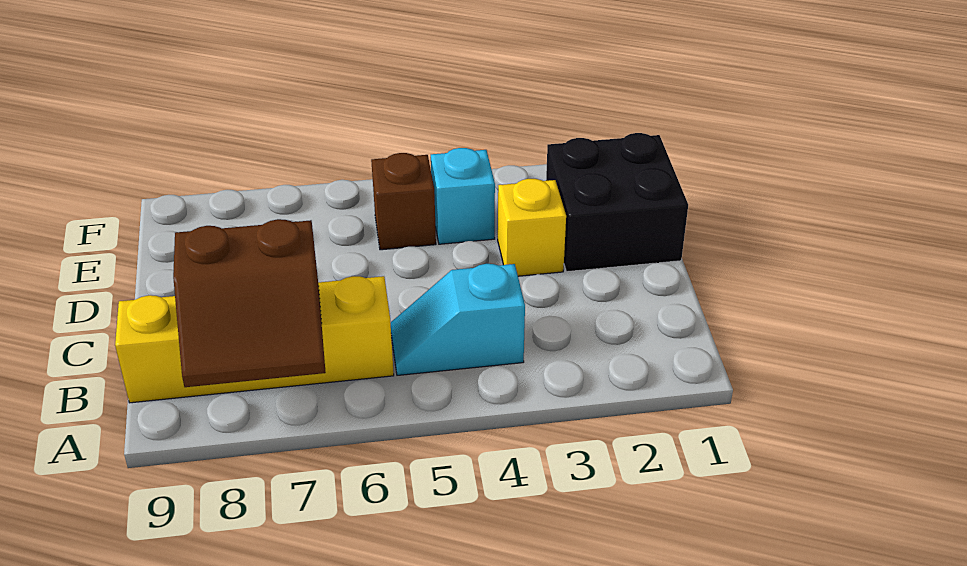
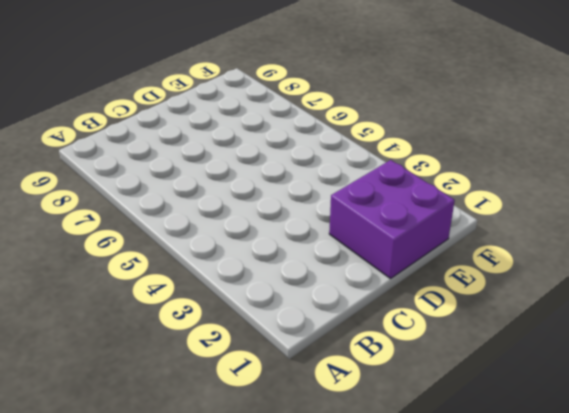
purple 2x2 brick [329,160,455,279] -> black 2x2 brick [546,133,688,272]
none -> cyan 1x2 slope [391,264,525,375]
none -> yellow 1x4 brick [115,276,394,403]

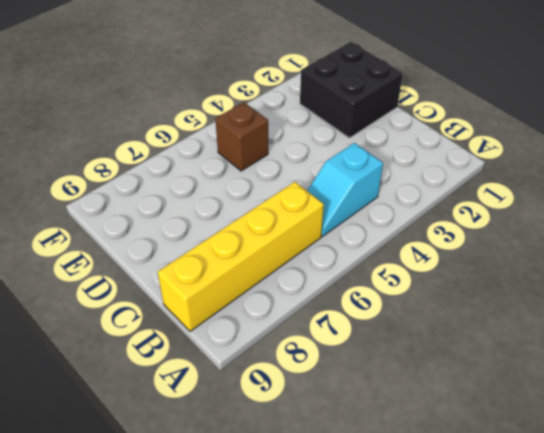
none -> yellow 1x1 brick [498,179,566,276]
none -> cyan 1x1 brick [431,148,495,244]

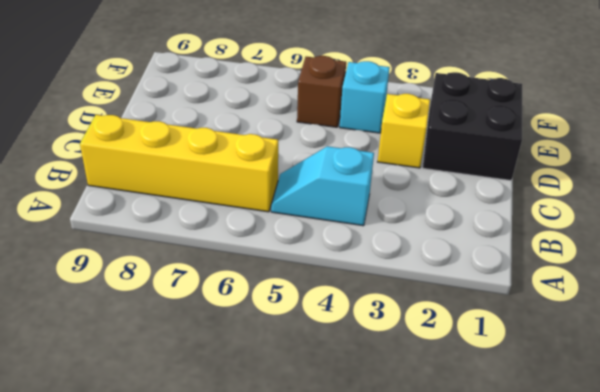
none -> brown 2x2 slope [173,219,326,387]

